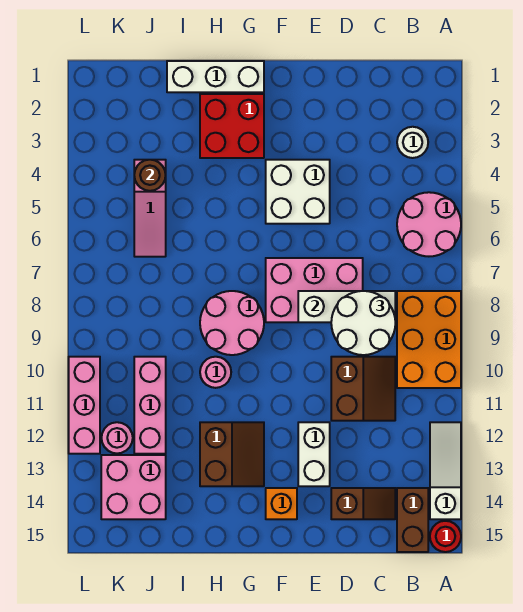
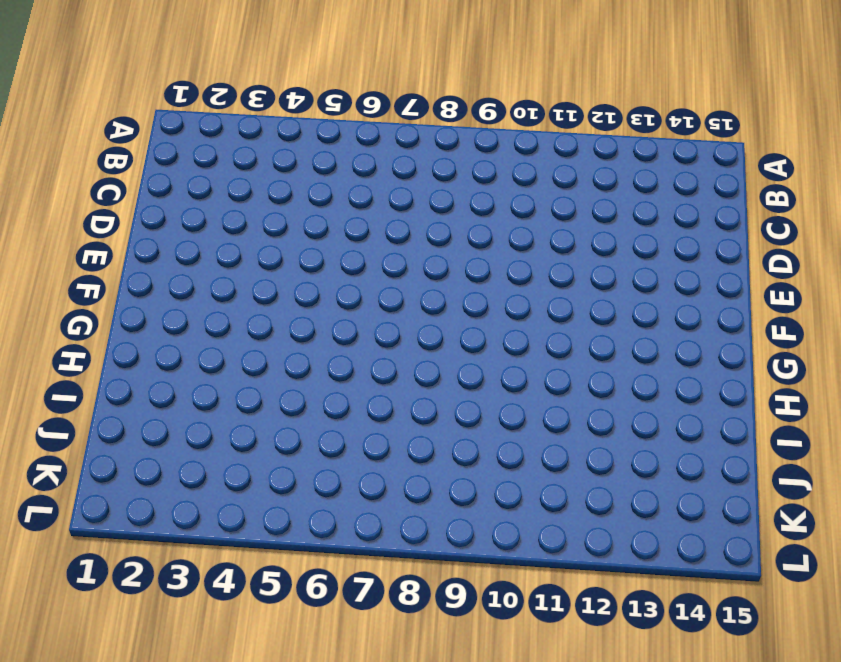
none -> pink 2x2 round brick [397,192,461,256]
none -> orange 2x3 brick [397,291,461,388]
none -> white 1x3 slope [430,422,461,519]

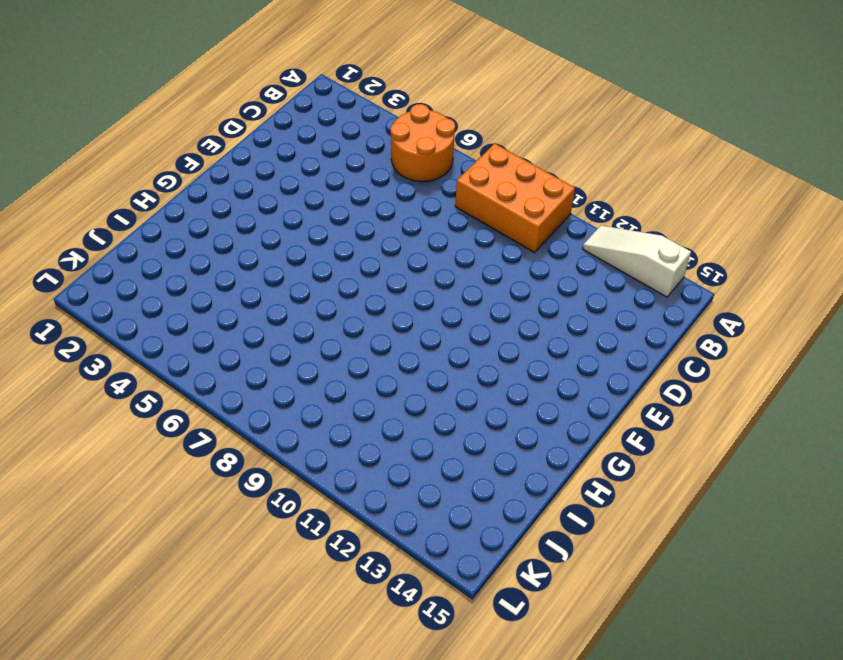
orange 2x2 round brick [390,104,455,182] -> pink 2x2 round brick [397,192,461,256]
none -> red 1x1 round brick [430,521,461,552]
none -> white 1x1 round brick [397,127,428,158]
none -> brown 1x2 brick [397,488,428,552]

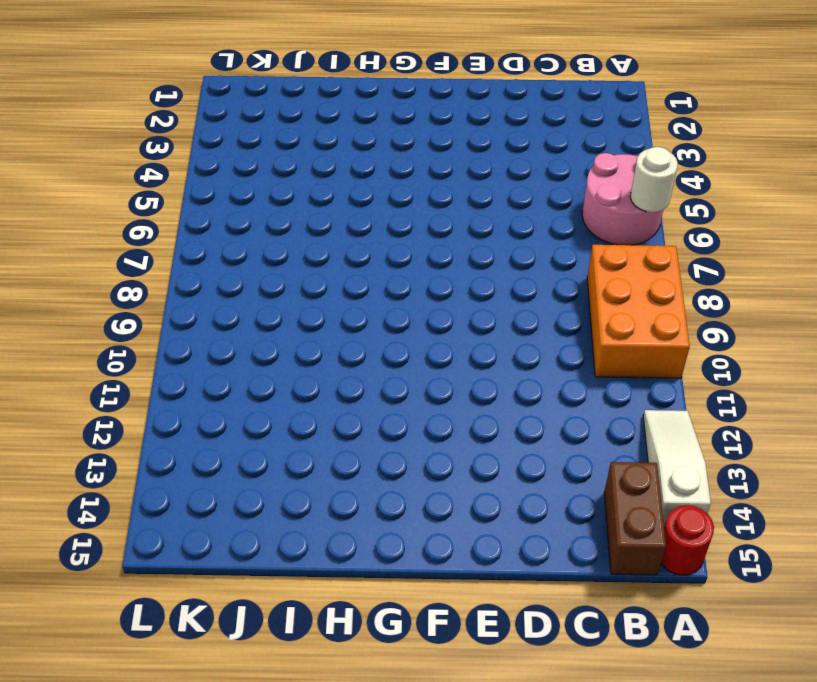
white 1x1 round brick [630,147,678,212] -> white 1x1 round brick moved to [397,127,428,158]
none -> brown 2x2 slope [331,357,395,421]
none -> brown 1x2 slope [331,488,395,519]
none -> pink 2x3 brick [266,258,363,322]

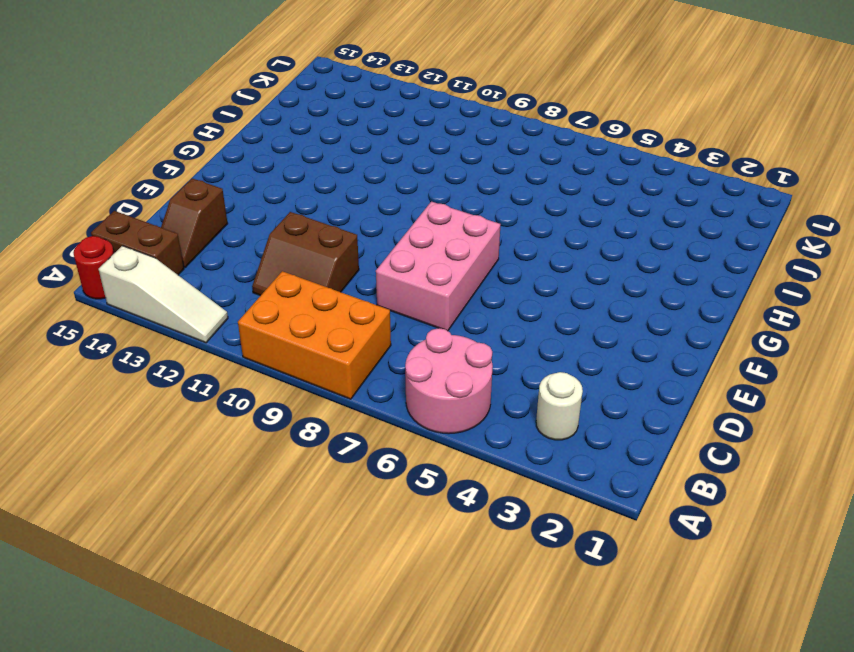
none -> white 2x2 brick [266,160,330,224]
none -> white 1x2 brick [298,422,330,486]
none -> orange 1x1 brick [266,488,297,519]

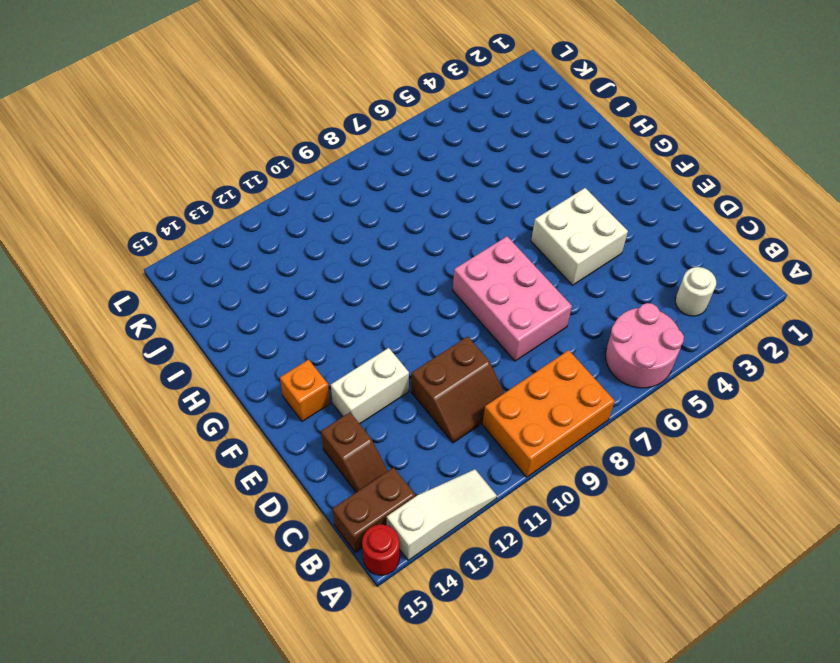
none -> white 1x3 brick [167,61,264,92]
none -> red 2x2 brick [200,94,264,158]
none -> pink 2x2 round brick [200,291,264,355]

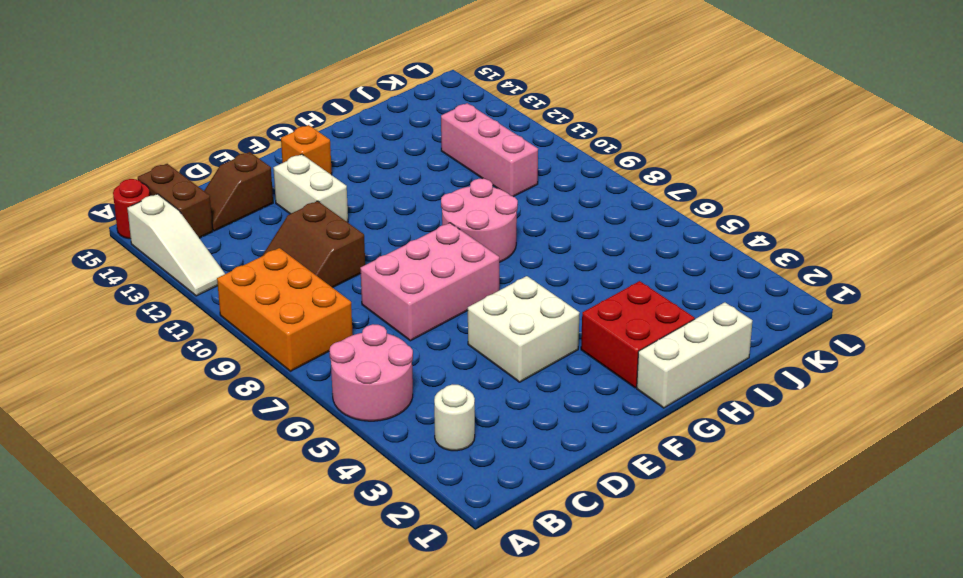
none -> brown 2x2 slope [200,422,264,486]
none -> pink 1x1 round brick [200,357,231,388]
none -> pink 1x3 slope [134,160,166,257]

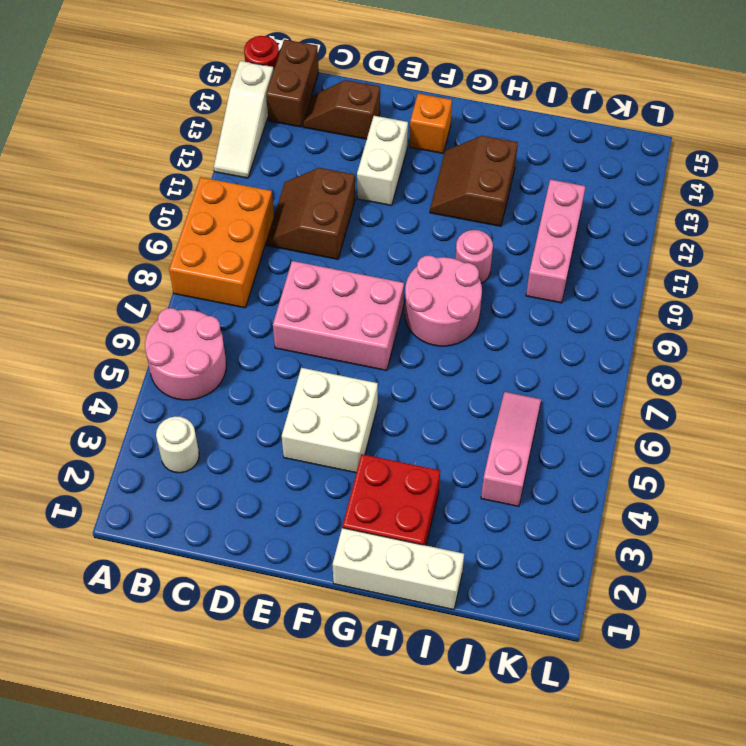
none -> pink 2x2 brick [101,455,166,519]
none -> pink 1x1 round brick [102,422,133,453]
none -> pink 1x3 brick [69,357,100,454]

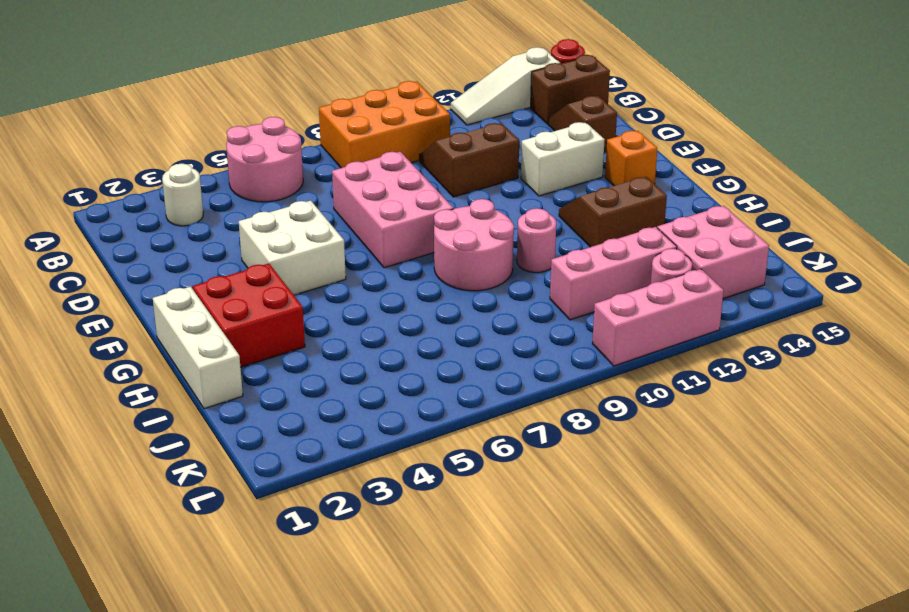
none -> pink 1x3 slope [134,160,166,257]
none -> white 1x3 brick [298,291,395,322]
none -> brown 1x1 round brick [134,160,166,191]

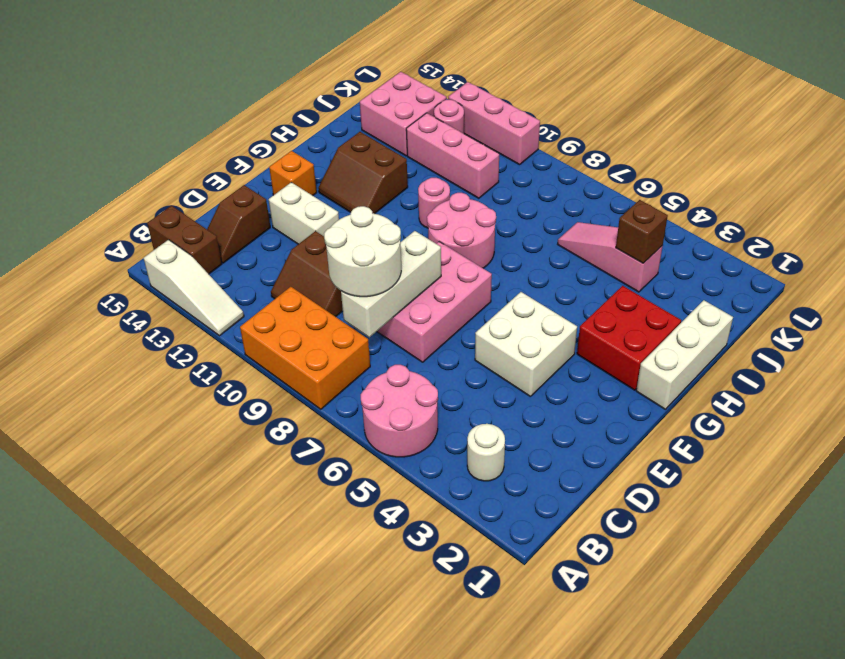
brown 1x1 brick [616,200,668,263] -> brown 1x1 round brick [134,160,166,191]
none -> red 1x1 round brick [430,521,461,552]

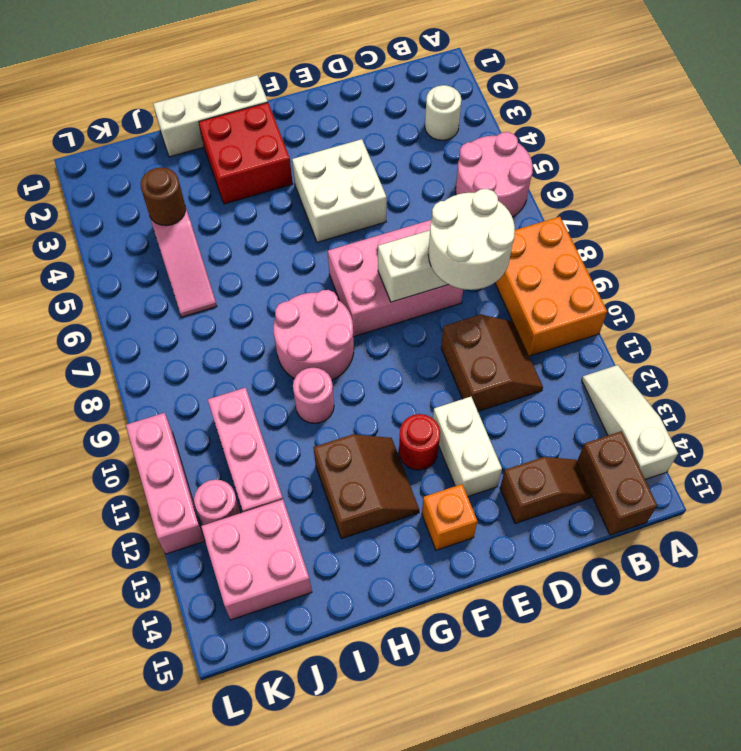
red 1x1 round brick [399,414,440,470] -> red 1x1 round brick moved to [430,521,461,552]

